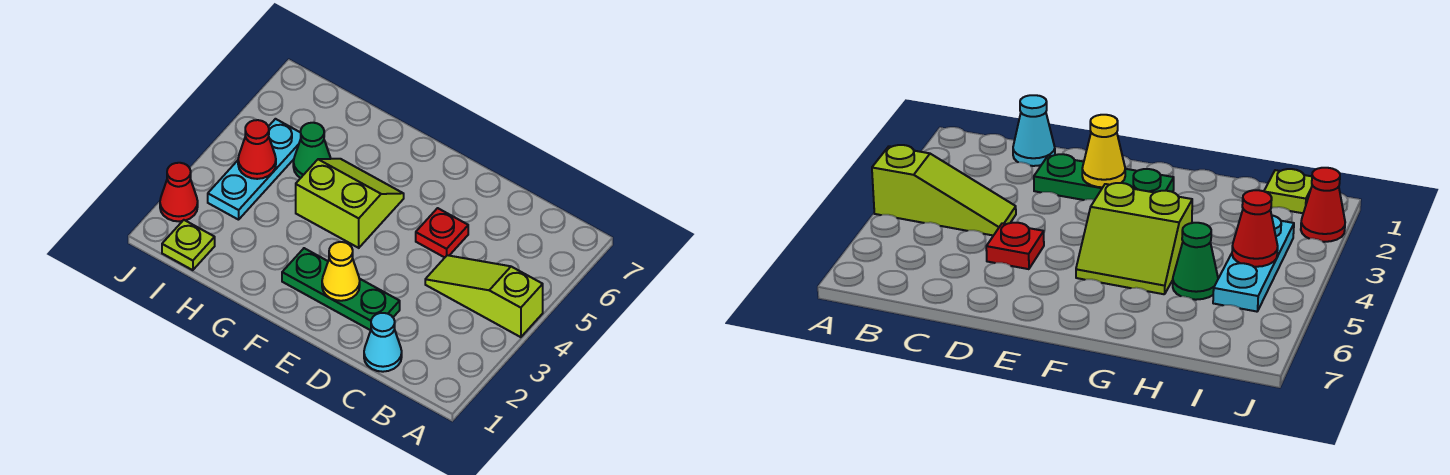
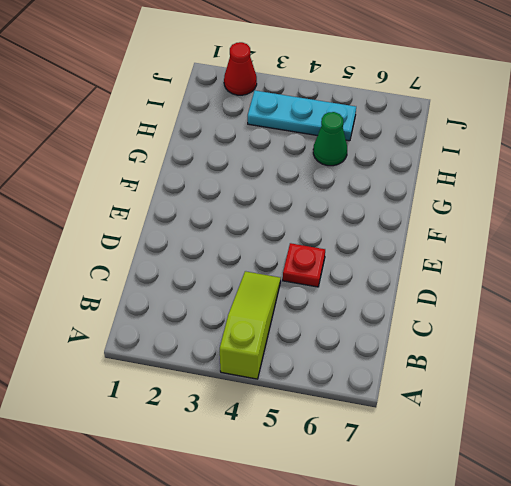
none -> cyan 1x1 cone [364,313,402,372]
none -> green 1x3 plate [282,248,400,330]

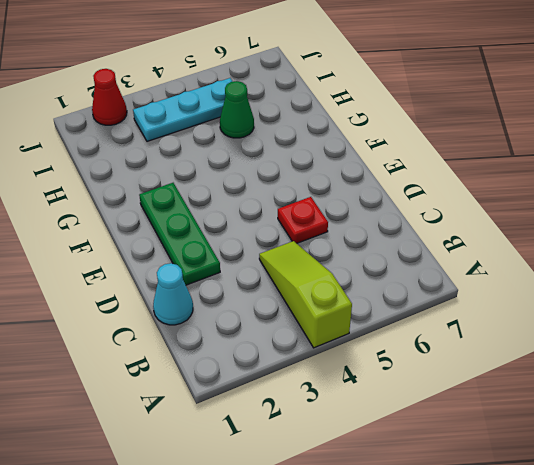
none -> lime 2x2 slope [296,159,404,248]
none -> lime 1x1 plate [162,220,215,270]

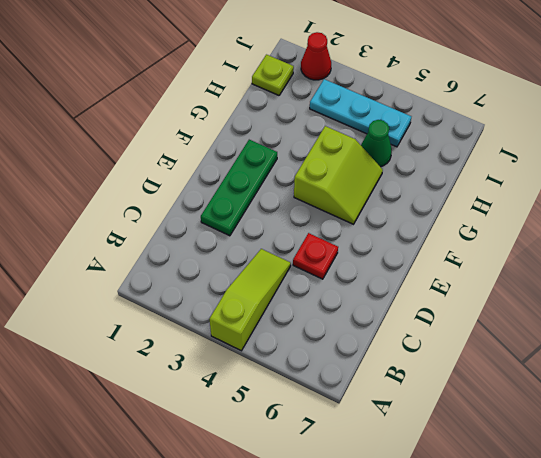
none -> cyan 1x1 cone [364,313,402,372]
none -> yellow 1x1 cone [322,242,360,301]

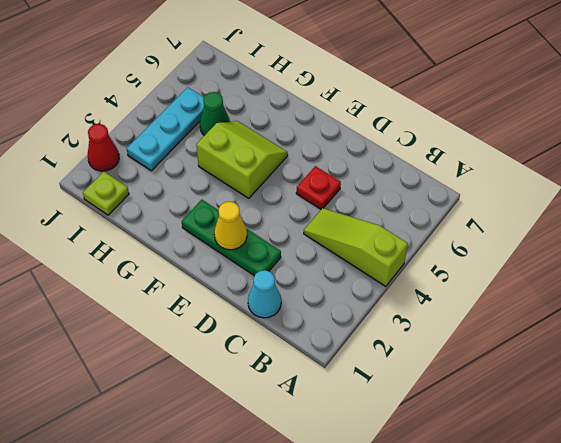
none -> red 1x1 cone [238,120,276,179]

